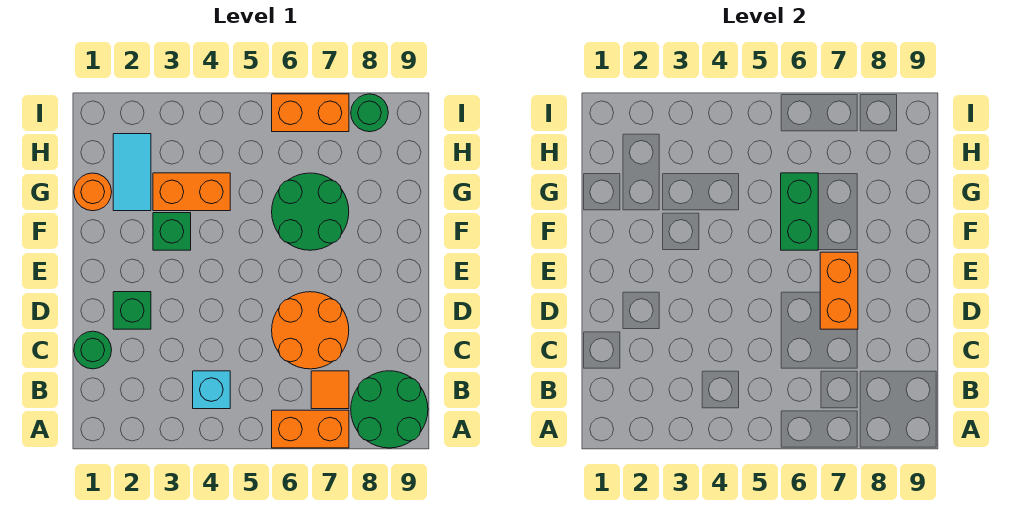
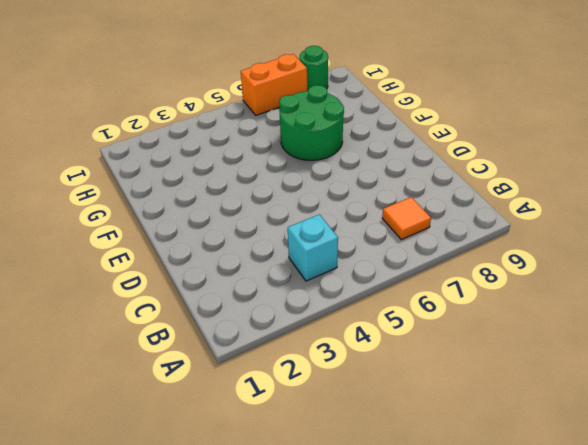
none -> orange 1x2 brick [272,410,349,448]
none -> green 2x2 round brick [351,371,428,448]
none -> green 1x1 round brick [74,331,112,369]

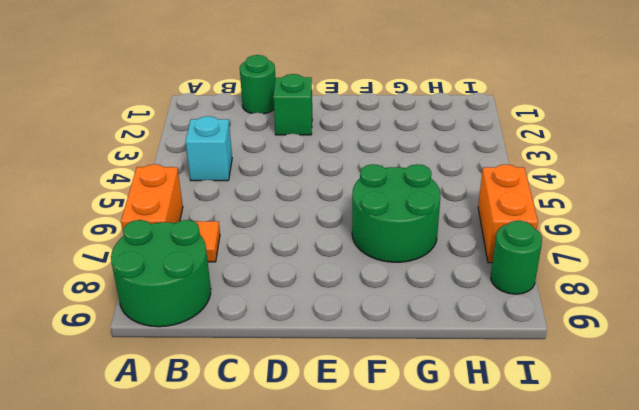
none -> orange 2x2 round brick [272,292,349,369]
none -> green 1x1 brick [153,213,191,250]
none -> orange 1x1 round brick [74,173,112,211]

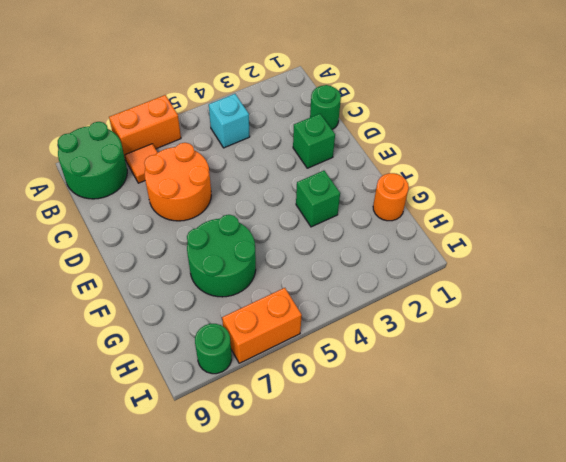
none -> cyan 1x2 tile [113,134,151,211]
none -> orange 1x2 brick [153,173,230,211]
none -> orange 1x2 brick [820,252,858,329]

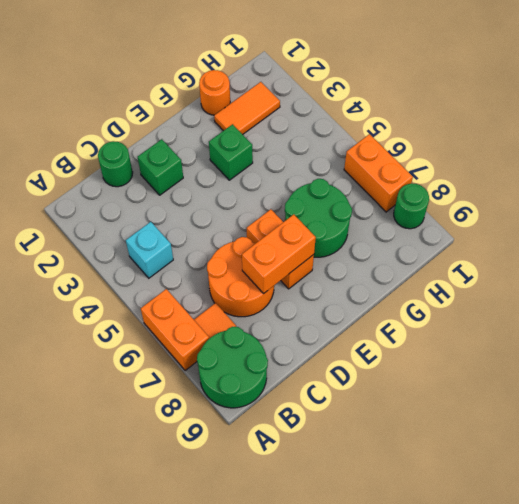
orange 1x2 brick [247,209,314,289] -> orange 1x2 brick moved to [153,173,230,211]
orange 1x2 tile [214,82,280,134] -> cyan 1x2 tile [113,134,151,211]
none -> green 1x2 brick [781,173,818,250]

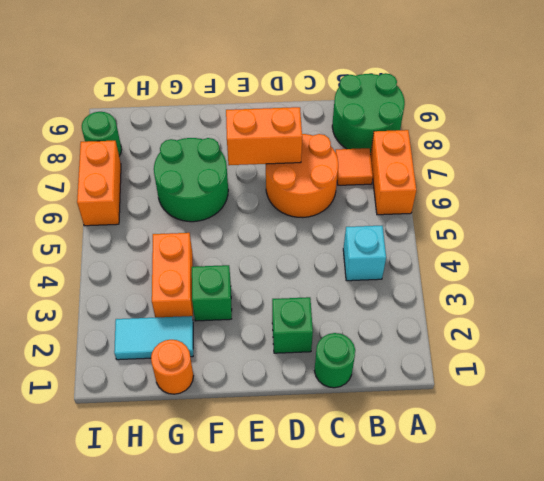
none -> green 1x2 brick [781,173,818,250]

